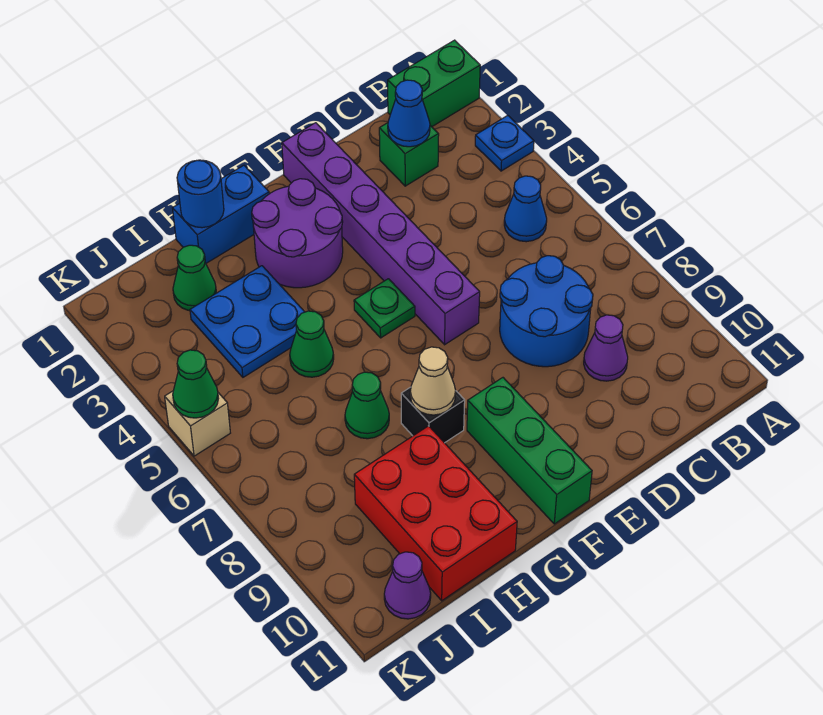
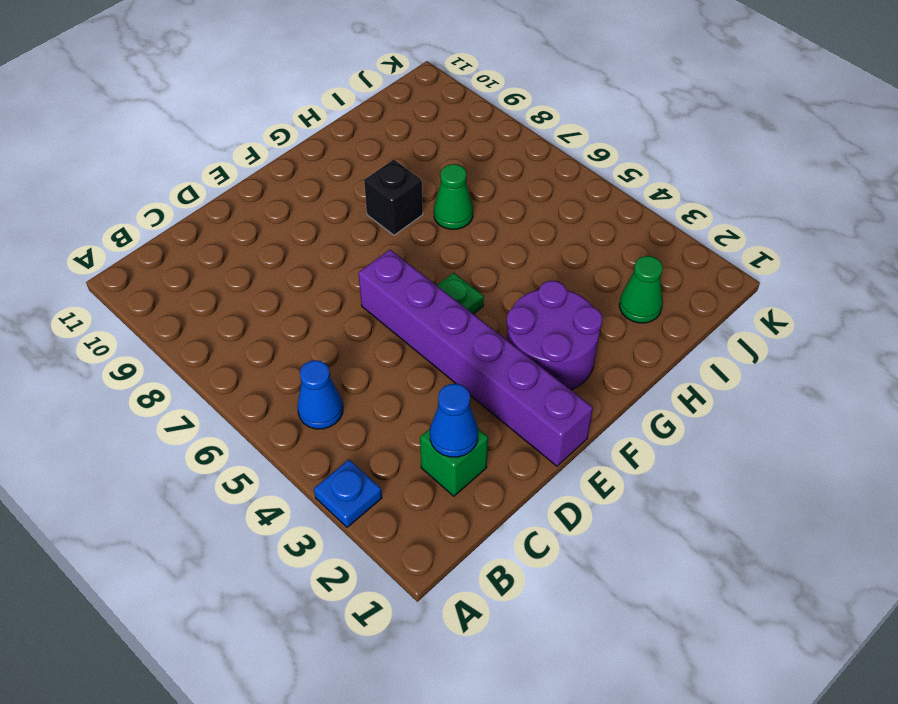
none -> green 1x2 brick [388,40,480,127]
none -> blue 2x2 round brick [500,256,593,367]
none -> purple 1x1 cone [584,315,628,381]

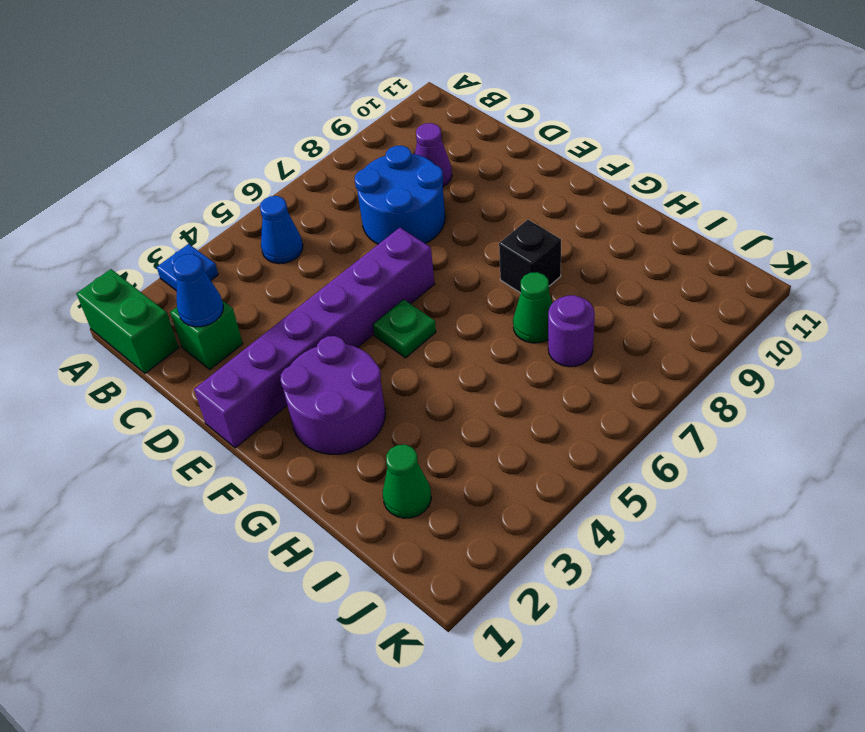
purple 1x1 round brick [548,295,595,367] -> none
none -> green 1x3 brick [467,378,592,524]
none -> blue 1x2 brick [173,165,269,263]
none -> blue 2x2 plate [190,266,304,377]

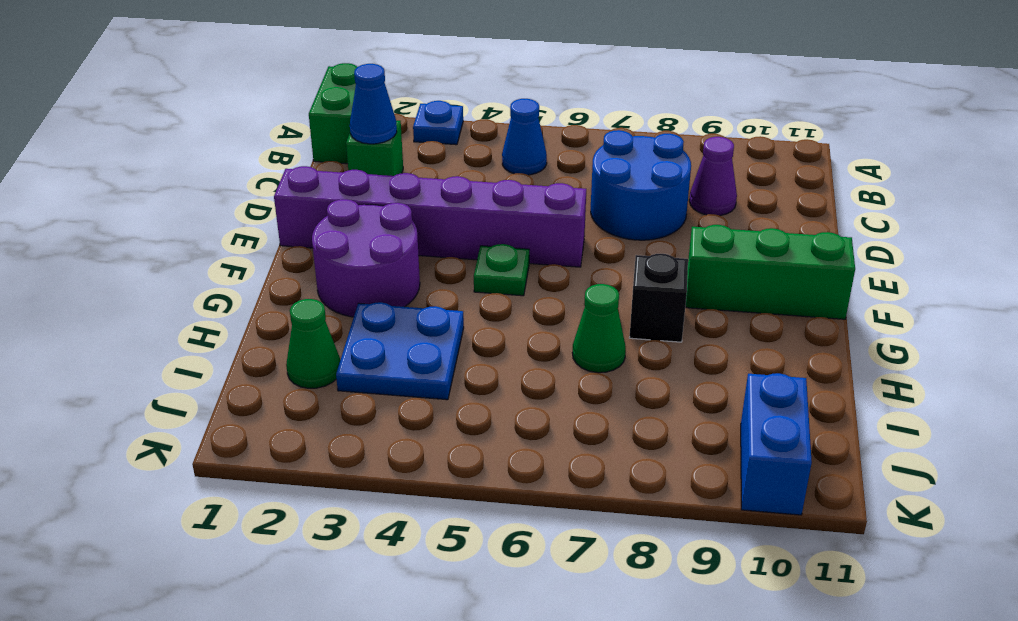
blue 1x2 brick [741,373,812,515] -> blue 1x2 brick moved to [173,165,269,263]
none -> green 1x1 cone [290,311,334,377]
none -> red 2x3 brick [354,426,517,601]
none -> purple 1x1 cone [384,552,431,619]

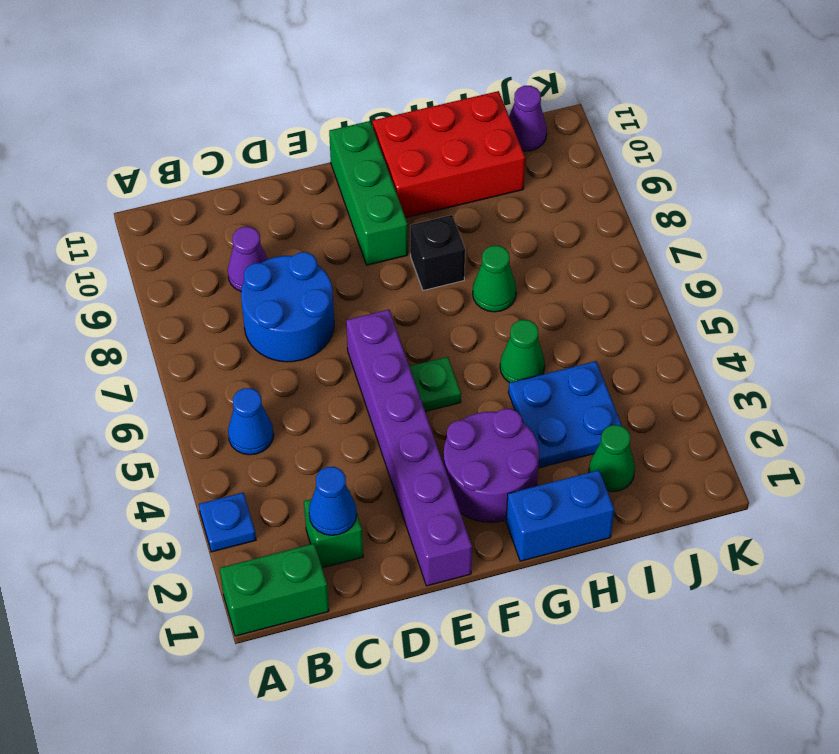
red 2x3 brick [372,91,525,218] -> red 2x3 brick turned to [354,426,517,601]
none -> tan 1x1 brick [165,391,230,456]
none -> tan 1x1 cone [410,347,456,415]
none -> blue 1x1 round brick [177,160,224,228]

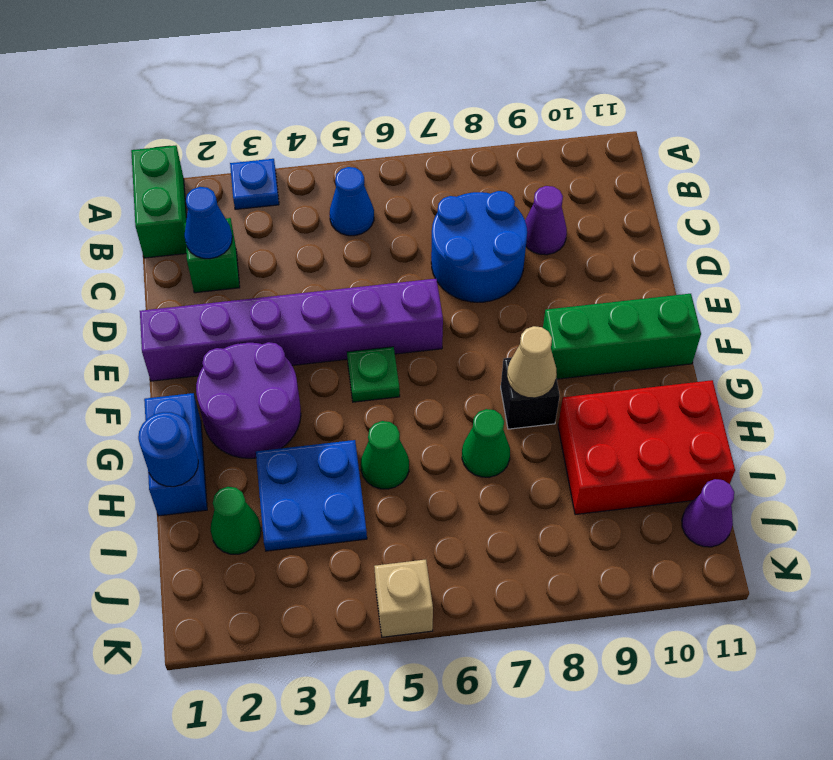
none -> green 1x1 cone [173,350,218,418]

